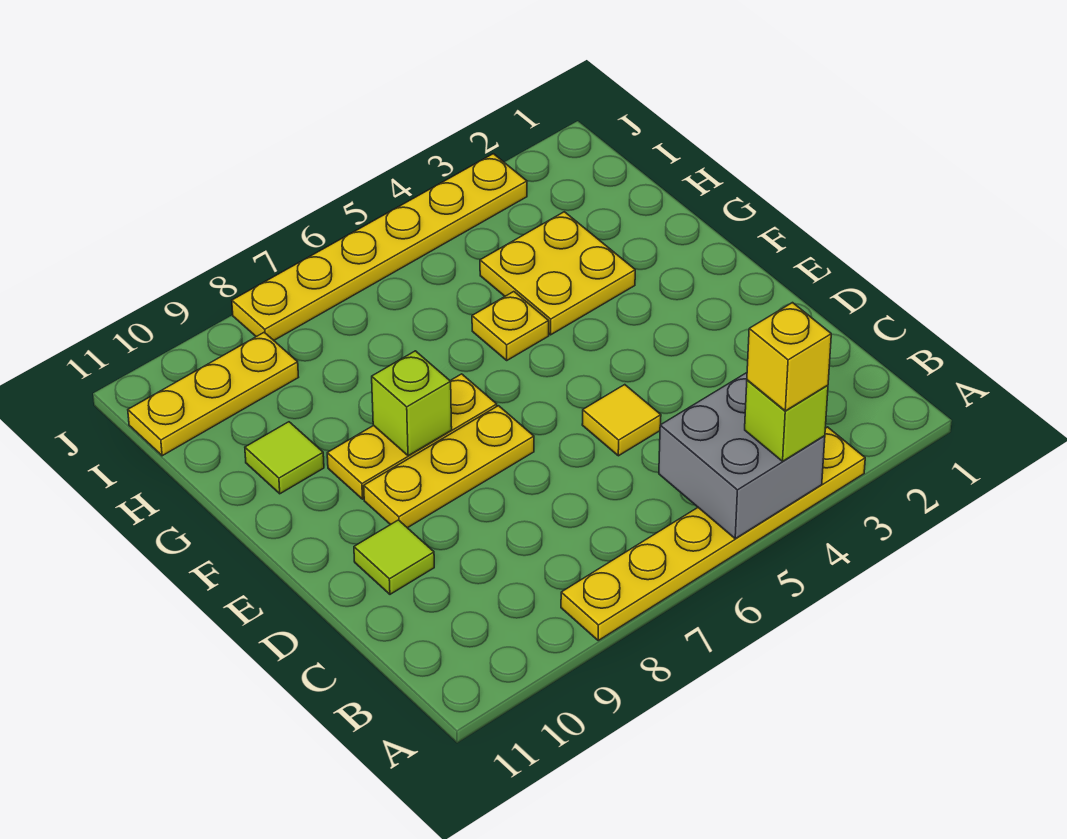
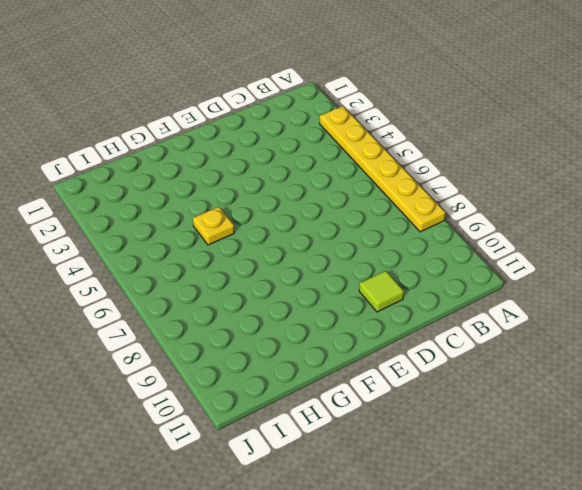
none -> yellow 1x1 tile [582,385,661,456]
none -> yellow 1x3 plate [364,406,534,528]
none -> yellow 1x3 plate [327,374,497,499]

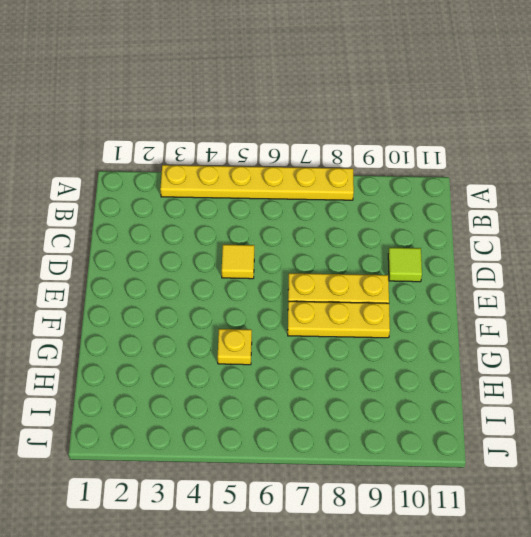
none -> yellow 2x2 plate [480,212,635,335]
none -> lime 1x1 tile [245,422,324,494]
none -> yellow 1x3 plate [128,332,298,456]

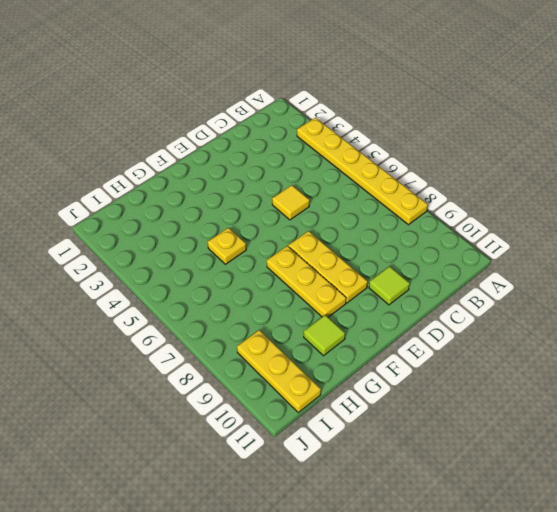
none -> yellow 2x2 plate [480,212,635,335]
none -> yellow 1x6 plate [232,154,527,340]
none -> grey 2x2 brick [659,373,825,539]

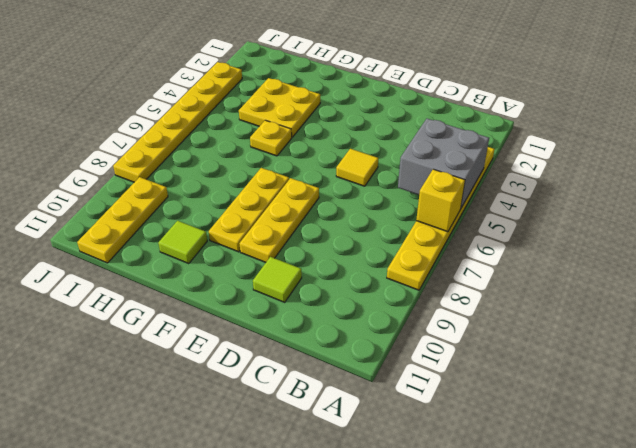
yellow 1x1 brick [416,169,465,232] -> yellow 1x1 brick moved to [747,303,831,411]
none -> lime 1x1 brick [372,351,452,456]
none -> lime 1x1 brick [745,380,828,461]

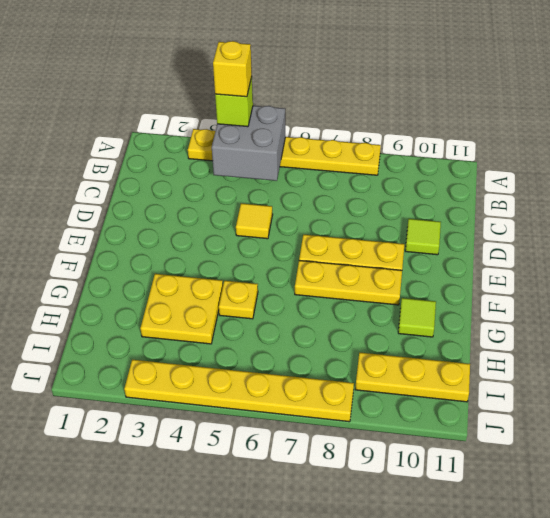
none -> lime 1x1 brick [372,351,452,456]

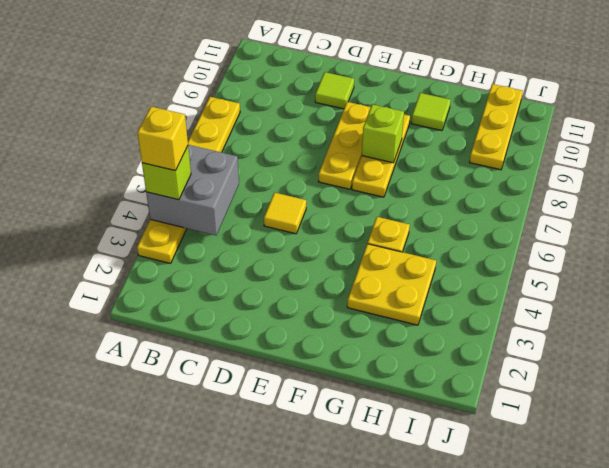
none -> yellow 1x6 plate [232,154,527,340]

